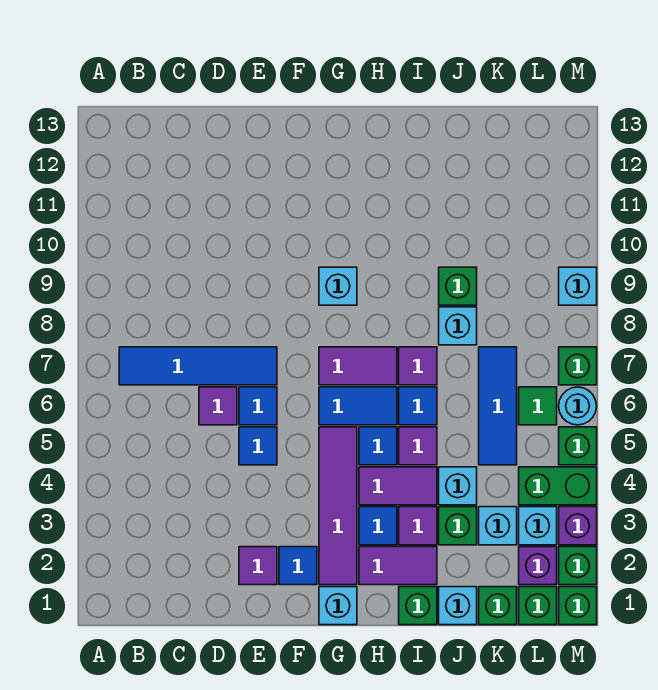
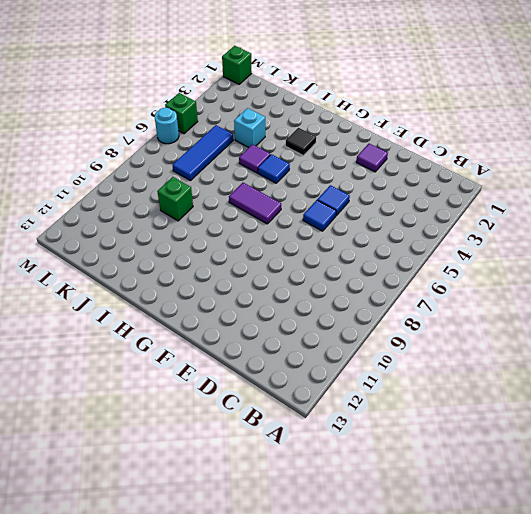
black 1x1 tile [285,128,316,156] -> blue 1x1 tile [359,507,397,545]
none -> blue 1x4 tile [119,347,277,385]
none -> purple 1x1 tile [199,387,237,425]
none -> blue 1x1 tile [279,547,317,585]
none -> cyan 1x1 brick [319,587,357,625]

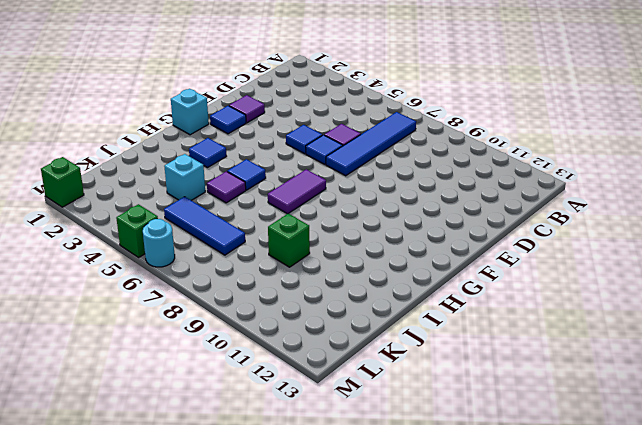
none -> purple 1x4 tile [319,427,357,585]
none -> blue 1x2 tile [319,387,397,425]
none -> cyan 1x1 brick [319,267,357,305]
none -> purple 1x2 tile [359,547,437,585]

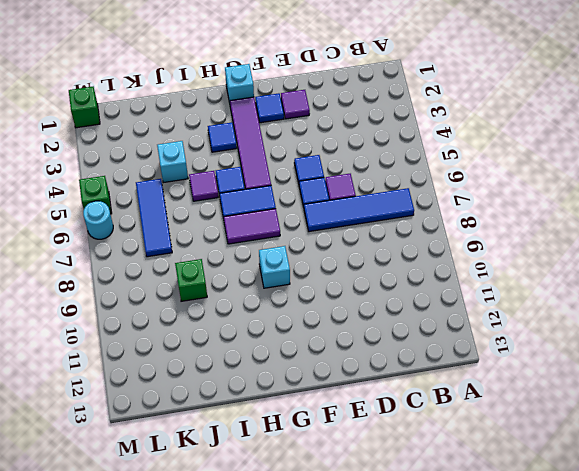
none -> purple 1x2 tile [359,547,437,585]
none -> purple 1x2 tile [359,467,437,505]
none -> green 1x1 brick [399,587,437,625]
none -> purple 1x1 tile [399,507,437,545]

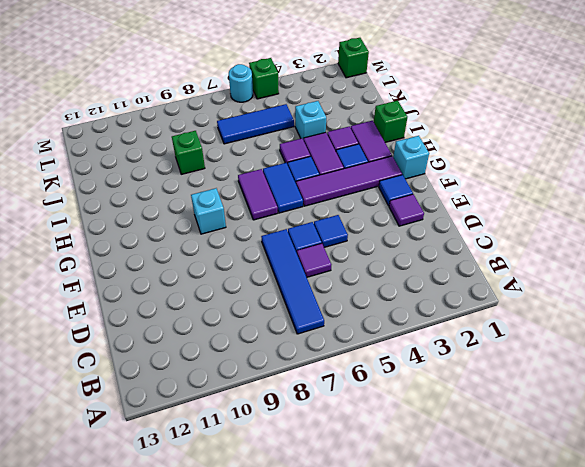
none -> blue 1x1 tile [399,387,437,425]
none -> purple 1x1 tile [399,347,437,385]
none -> cyan 1x1 brick [439,587,477,625]
none -> green 1x1 brick [439,507,477,545]

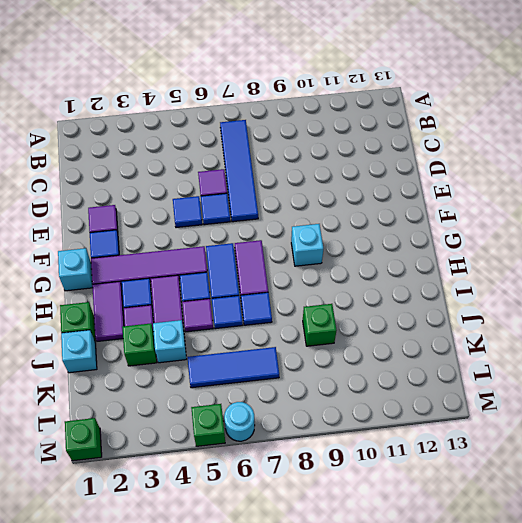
blue 1x1 tile [241,292,272,325] -> purple 1x1 tile [399,347,437,385]
none -> cyan 1x1 brick [439,307,477,345]
none -> green 1x1 brick [479,587,517,625]
none -> cyan 1x1 brick [479,507,517,545]
none -> green 1x1 brick [519,587,557,625]

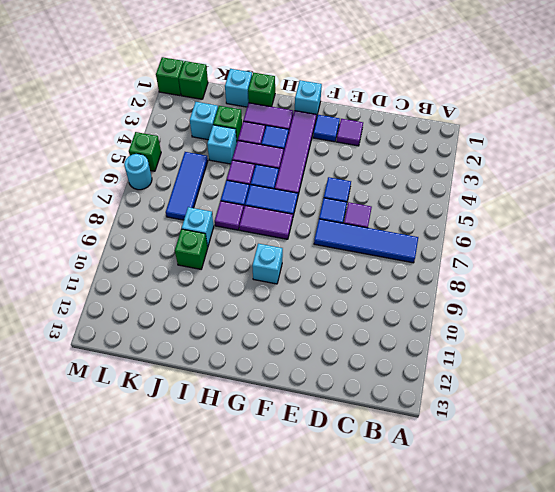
none -> green 1x1 brick [479,587,517,625]
none -> purple 1x1 brick [519,547,557,585]
none -> cyan 1x1 brick [519,507,557,545]
none -> green 1x2 brick [519,467,597,505]

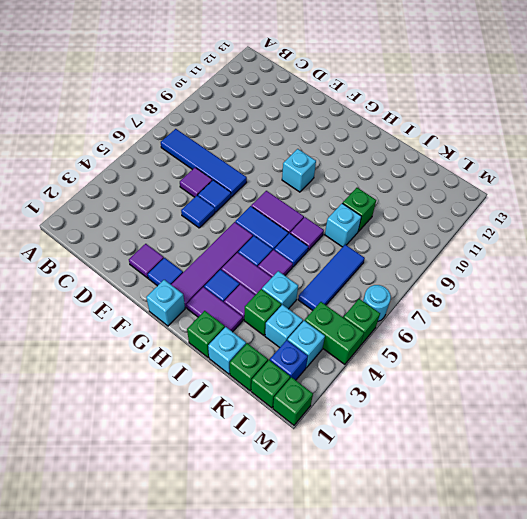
blue 1x1 brick [270,340,308,380] -> purple 1x1 brick [519,547,557,585]
none -> green 1x1 tile [519,387,557,425]
none -> green 1x1 brick [559,547,597,585]
none -> purple 1x1 brick [559,507,597,545]
none -> green 1x1 brick [559,347,597,385]

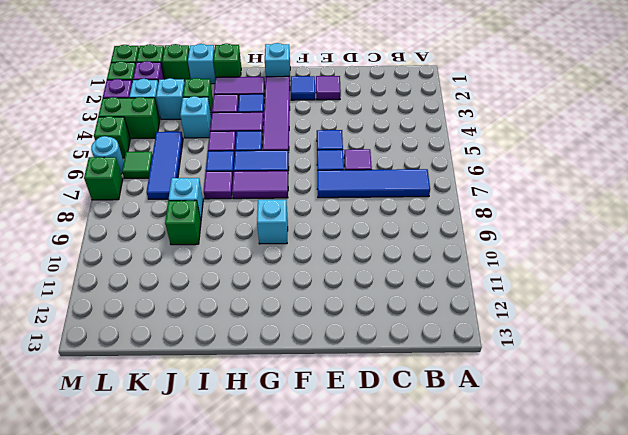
none -> cyan 1x1 brick [559,267,597,305]

